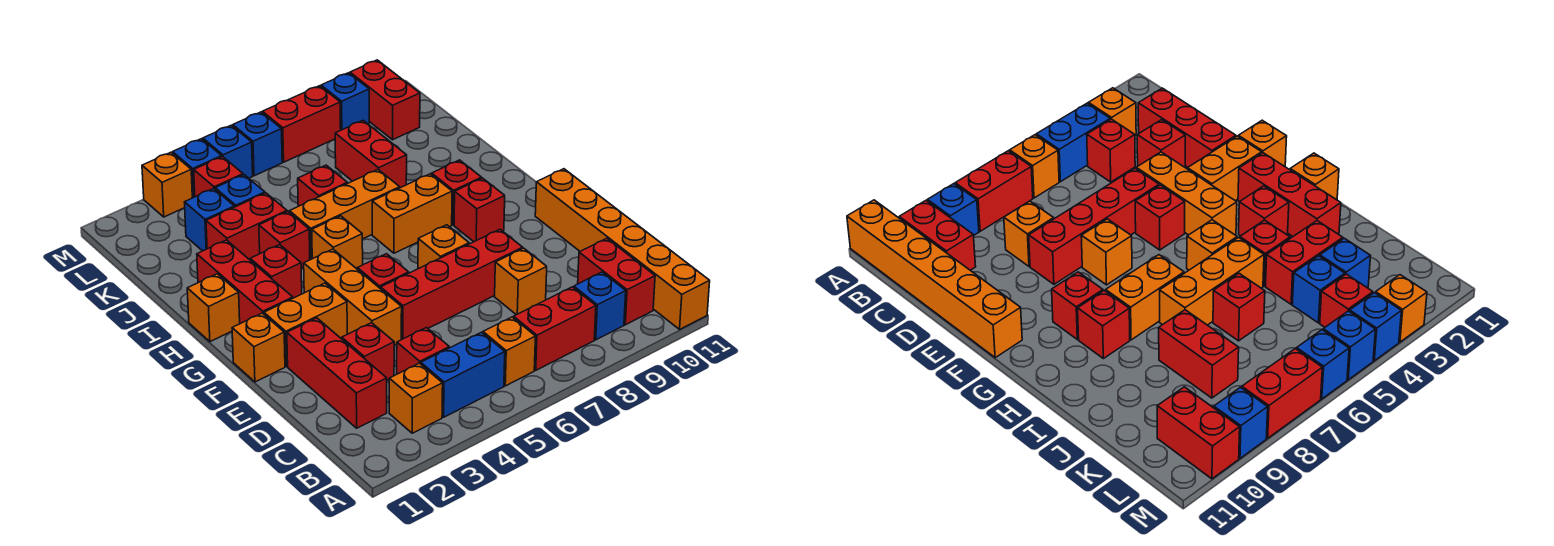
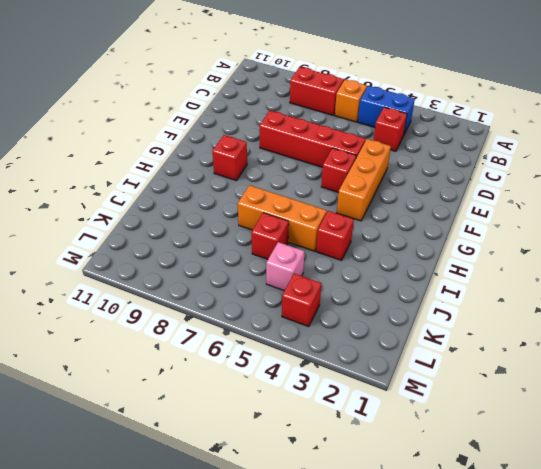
pink 1x1 brick [266,242,304,291] -> none
none -> orange 1x6 brick [535,169,710,329]
none -> orange 1x1 brick [389,363,443,433]
none -> blue 1x1 brick [574,272,626,340]
none -> red 1x2 brick [578,238,655,325]

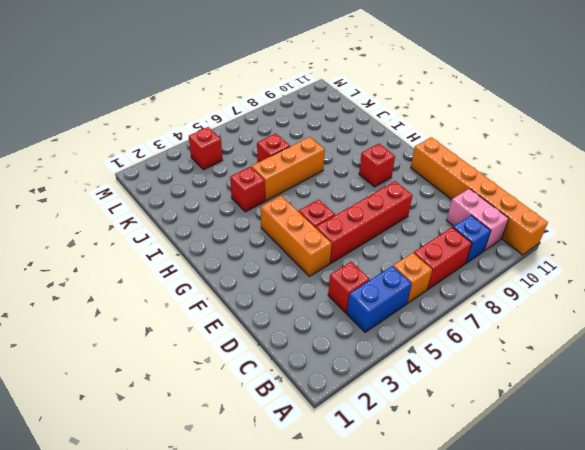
pink 1x2 brick [446,189,509,251] -> red 1x2 brick [578,238,655,325]
none -> orange 1x1 brick [389,363,443,433]
none -> red 1x3 brick [287,318,387,428]
none -> red 1x1 brick [342,323,394,380]
none -> orange 1x1 brick [495,248,547,315]

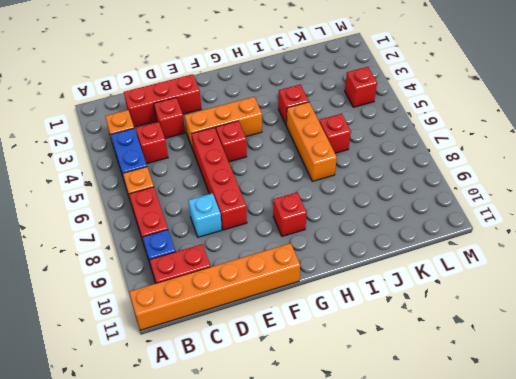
cyan 1x1 brick [188,193,222,237] -> orange 1x1 brick [495,248,547,315]
none -> orange 1x1 brick [232,313,285,382]
none -> orange 1x2 brick [264,283,347,366]
none -> orange 1x1 brick [418,225,469,269]
none -> red 1x3 brick [197,240,293,324]

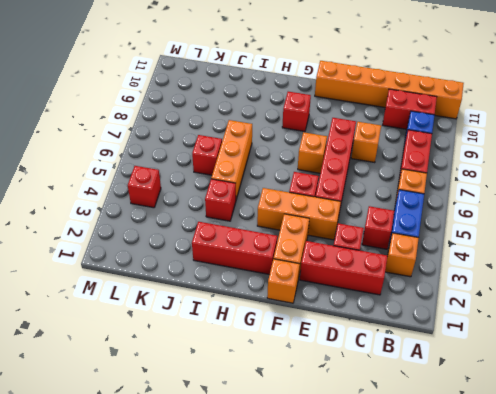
none -> orange 1x1 brick [187,274,240,342]
none -> red 1x1 brick [250,245,302,298]
none -> orange 1x1 brick [312,216,363,269]
none -> orange 1x2 brick [372,174,452,253]

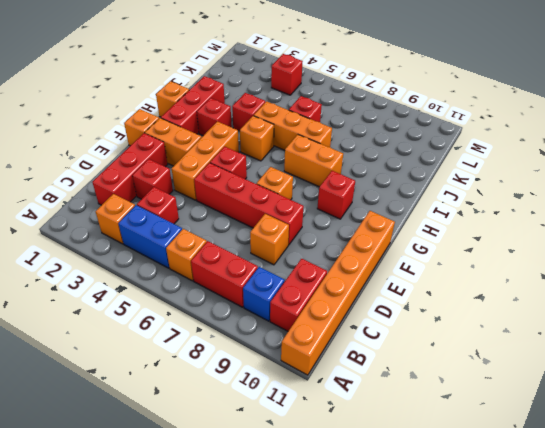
none -> red 1x1 brick [432,160,482,225]
none -> red 1x2 brick [206,193,287,260]
none -> red 1x2 brick [335,121,407,188]
none -> blue 1x1 brick [184,189,234,251]

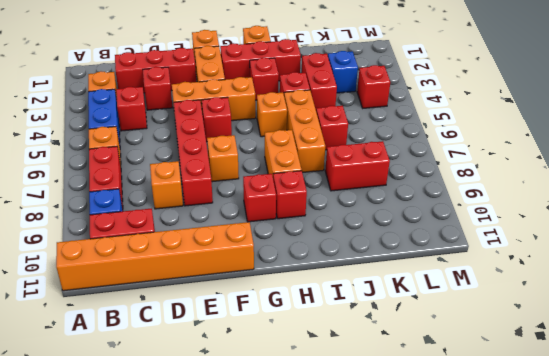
none -> blue 1x1 brick [215,175,265,207]
none -> red 1x2 brick [350,60,420,140]
none -> orange 1x1 brick [142,152,192,217]
none -> blue 1x1 brick [173,139,222,198]

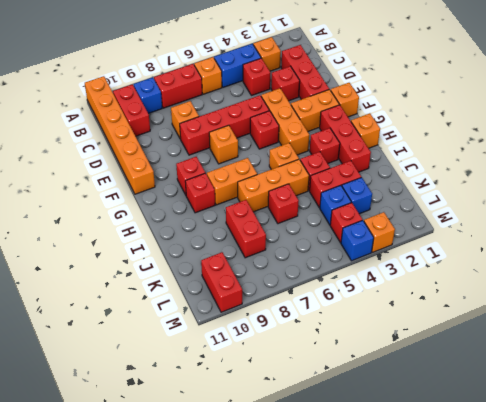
none -> blue 1x1 brick [203,125,253,178]
none -> blue 1x1 brick [233,112,282,176]
none -> red 1x2 brick [263,86,341,162]
none -> blue 1x1 brick [321,73,369,130]

